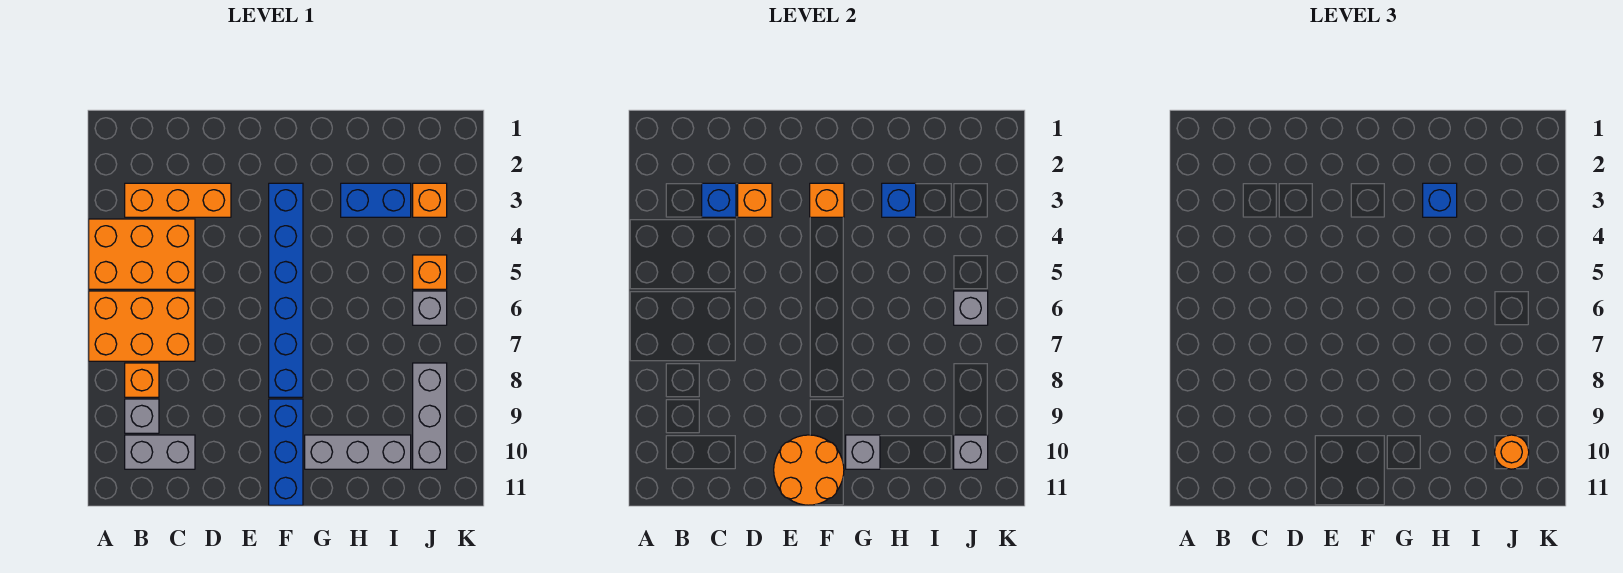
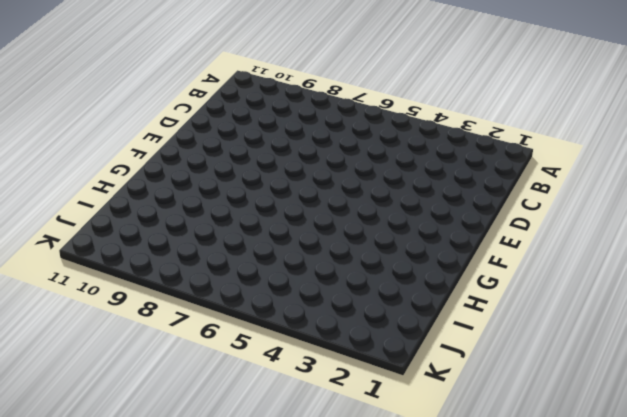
none -> orange 2x3 brick [89,219,195,289]
none -> orange 2x3 brick [89,291,195,361]
none -> orange 1x3 brick [125,183,231,217]

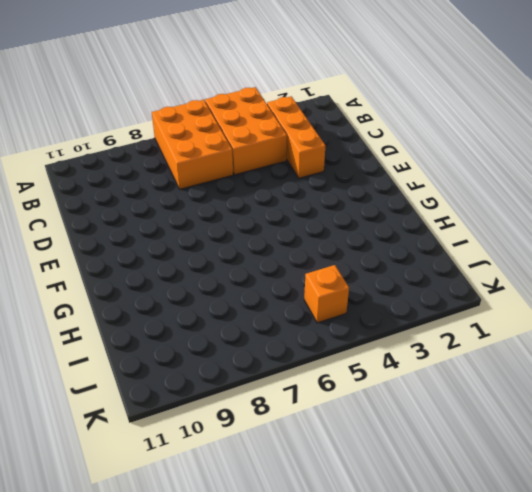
none -> orange 1x1 brick [125,363,159,397]
none -> grey 1x1 brick [125,399,159,433]
none -> grey 1x2 brick [125,435,195,469]

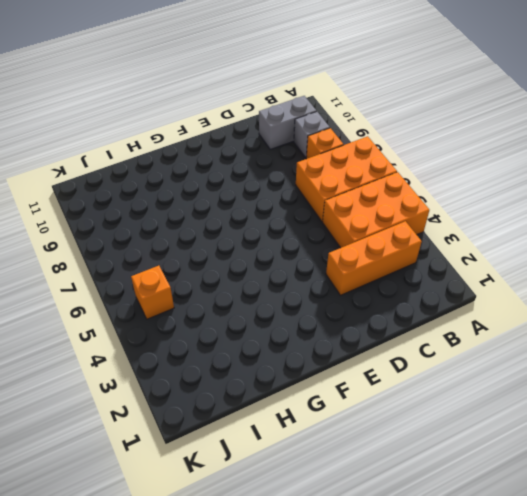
none -> blue 1x6 brick [269,183,303,397]
none -> blue 1x3 brick [269,399,303,505]
none -> grey 1x3 brick [305,435,411,469]

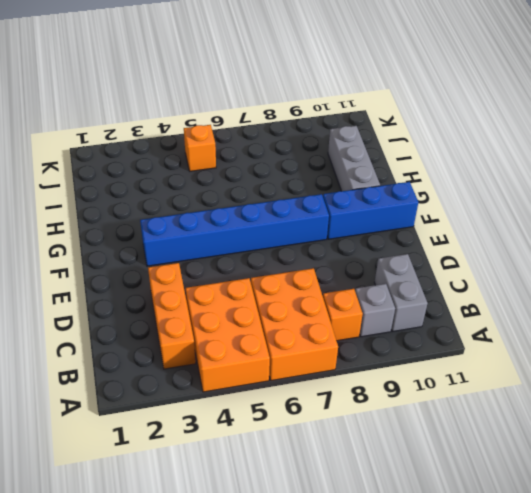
none -> blue 1x2 brick [341,183,411,217]
none -> orange 1x1 brick [413,183,447,217]
none -> grey 1x1 brick [413,291,447,325]

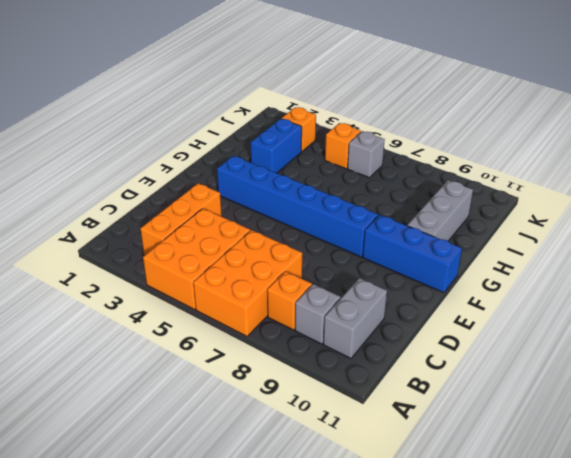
none -> grey 1x3 brick [413,363,447,469]
none -> blue 1x1 brick [702,183,736,217]
none -> orange 1x1 brick [738,183,772,217]

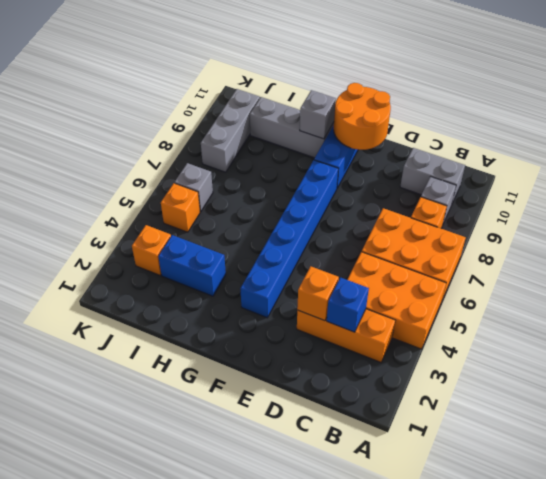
none -> orange 1x1 brick [810,183,844,217]
none -> blue 1x1 brick [882,183,916,217]
none -> grey 1x1 brick [954,291,988,325]

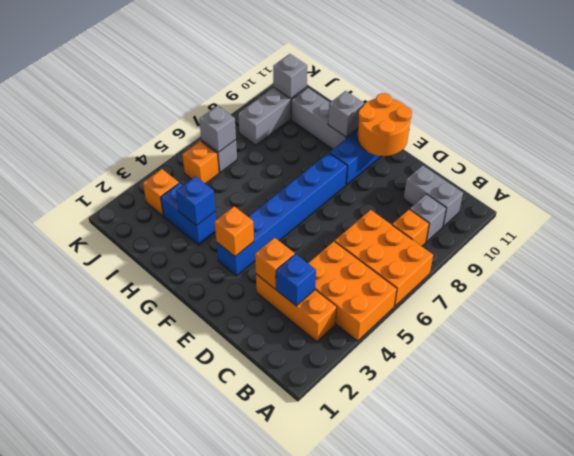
none -> blue 1x1 brick [1423,183,1457,217]
none -> orange 1x1 round brick [1495,435,1529,469]

